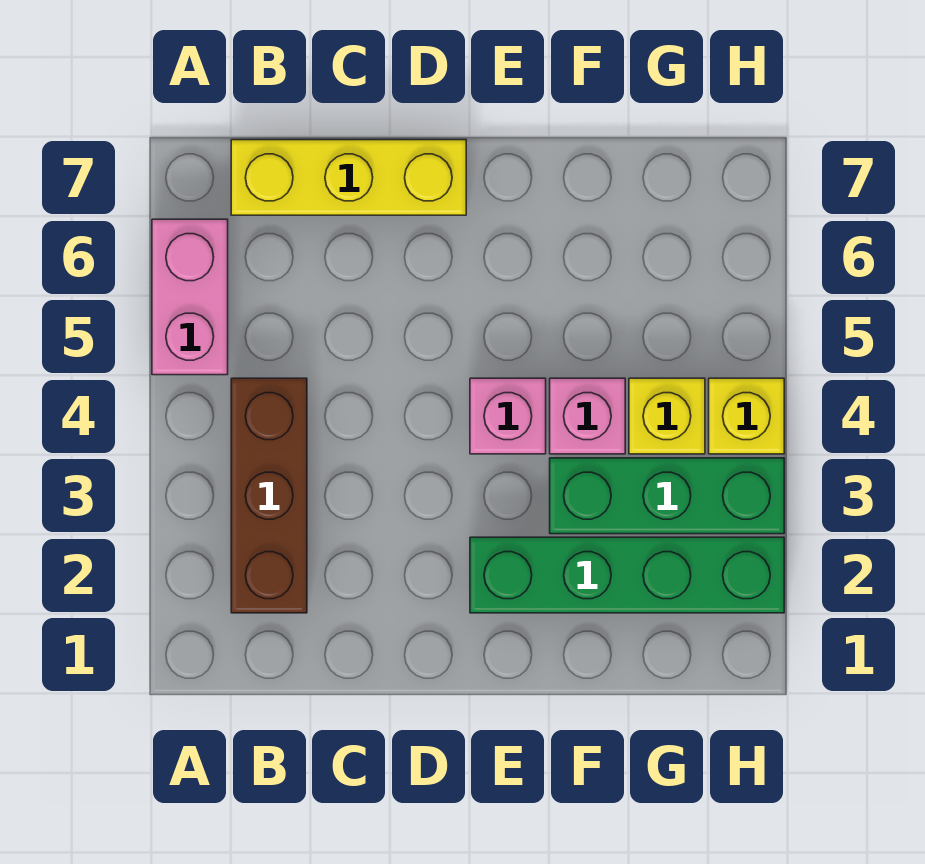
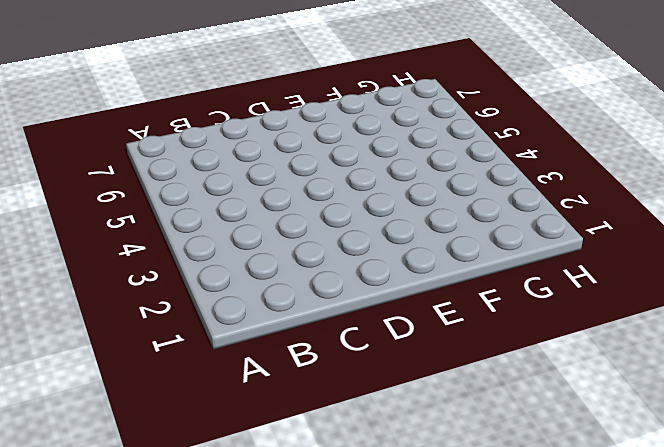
none -> pink 1x2 brick [152,219,228,375]
none -> brown 1x3 brick [231,378,307,613]

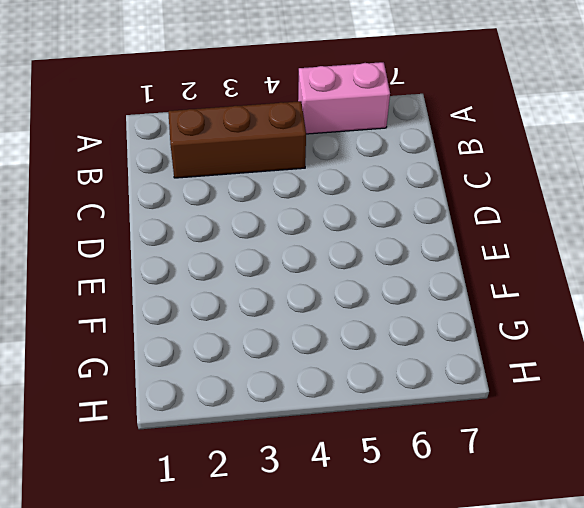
none -> yellow 1x3 brick [231,140,466,215]
none -> green 1x4 brick [470,537,784,613]

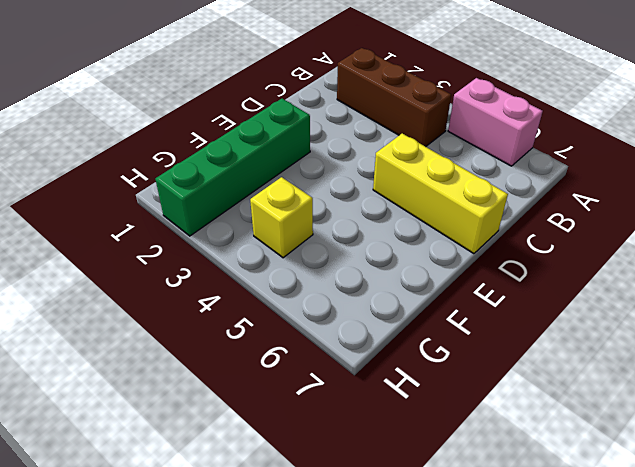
yellow 1x3 brick [373,133,508,254] -> yellow 1x3 brick turned to [231,140,466,215]
none -> pink 1x1 brick [470,378,546,454]
none -> green 1x3 brick [550,458,784,534]

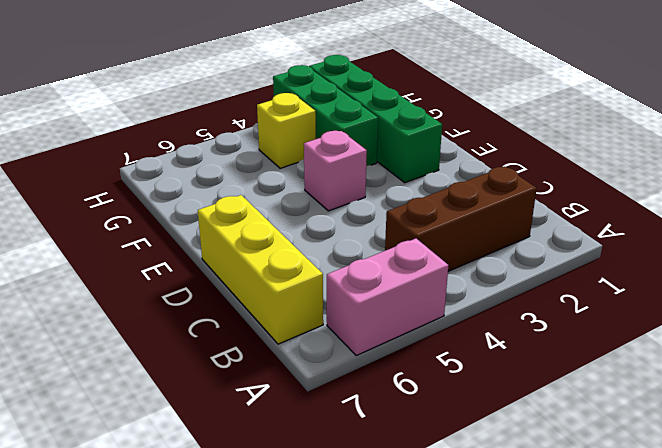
none -> pink 1x1 brick [550,378,625,454]
none -> yellow 1x1 brick [709,378,784,454]

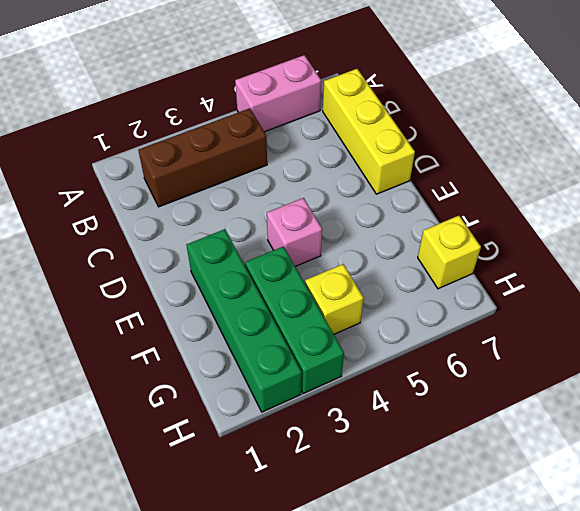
yellow 1x1 brick [418,216,481,289] -> yellow 1x1 brick moved to [709,378,784,454]
none -> pink 1x1 brick [550,378,625,454]

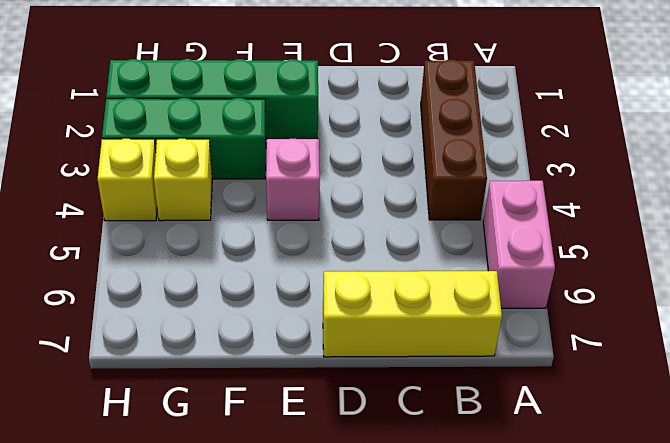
none -> pink 1x1 brick [550,378,625,454]

